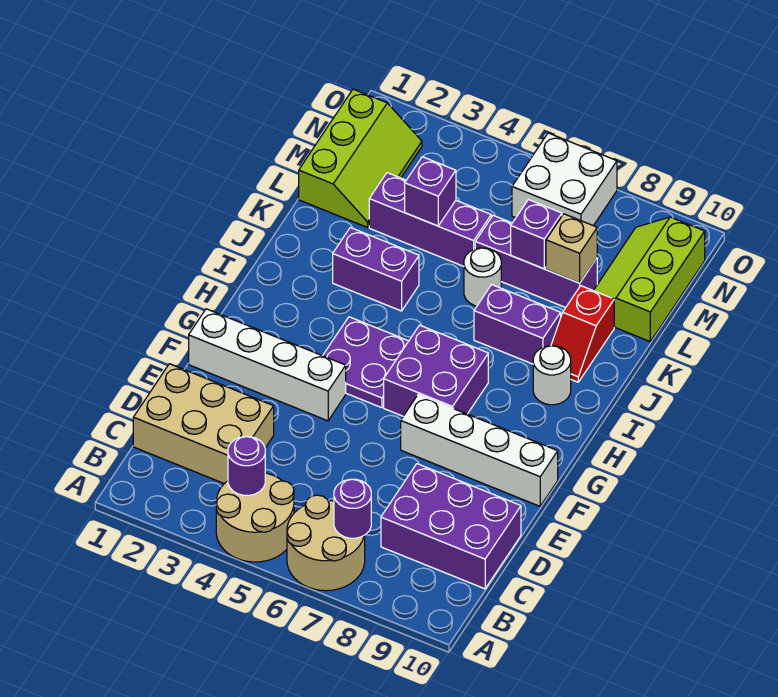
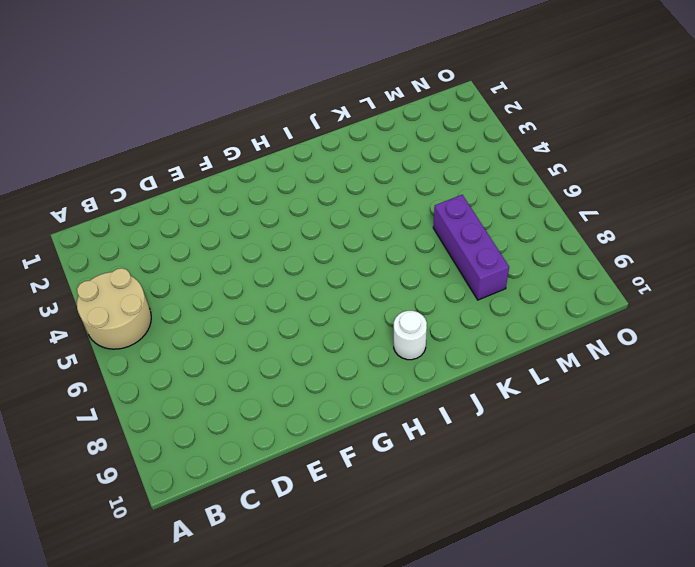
none -> tan 2x2 round brick [287,495,365,591]
none -> tan 2x3 brick [133,364,274,484]
none -> purple 2x3 brick [381,464,521,589]

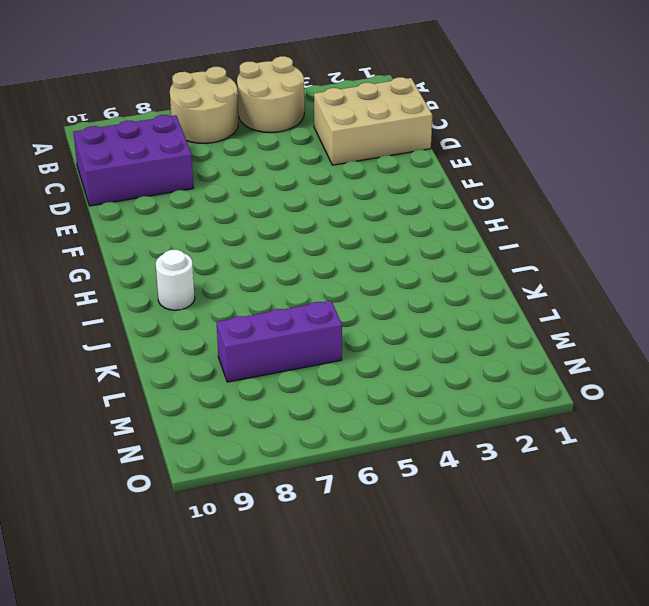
none -> white 1x4 brick [189,309,346,421]
none -> white 1x4 brick [401,394,558,506]
none -> purple 2x2 plate [323,317,409,408]

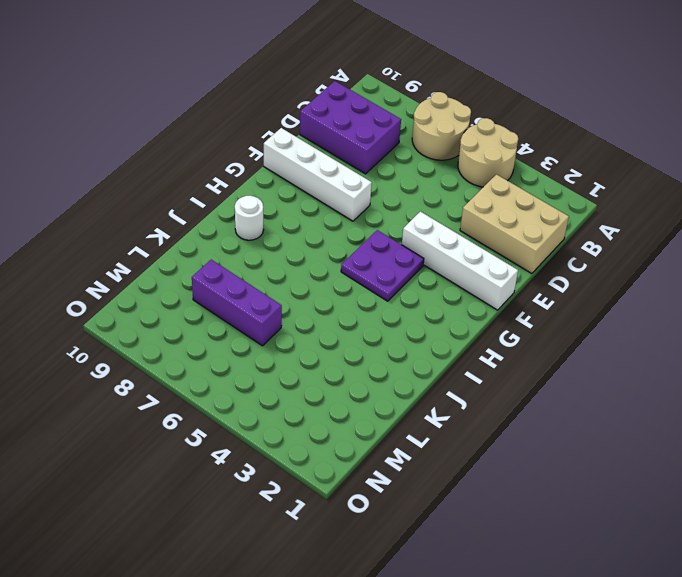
none -> purple 2x2 brick [384,325,488,416]
none -> purple 1x2 brick [333,228,419,311]
none -> purple 1x2 brick [474,285,561,364]

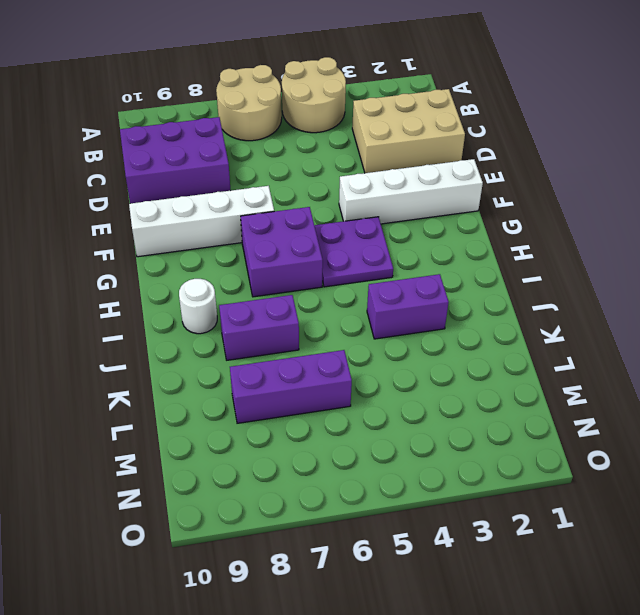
none -> red 1x2 slope [551,286,614,382]
none -> white 1x1 round brick [464,248,501,306]
none -> lime 2x3 slope [299,89,422,228]

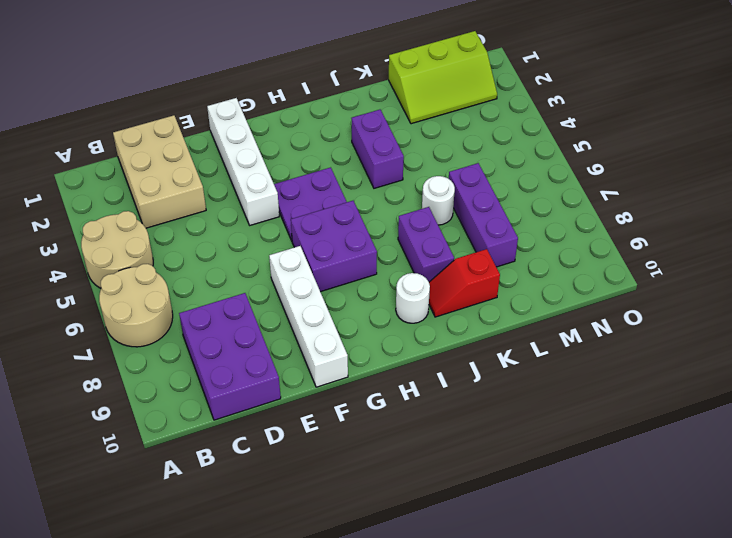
none -> purple 1x3 brick [369,173,491,266]
none -> lime 2x3 slope [593,217,705,341]
none -> white 2x2 brick [512,133,617,226]

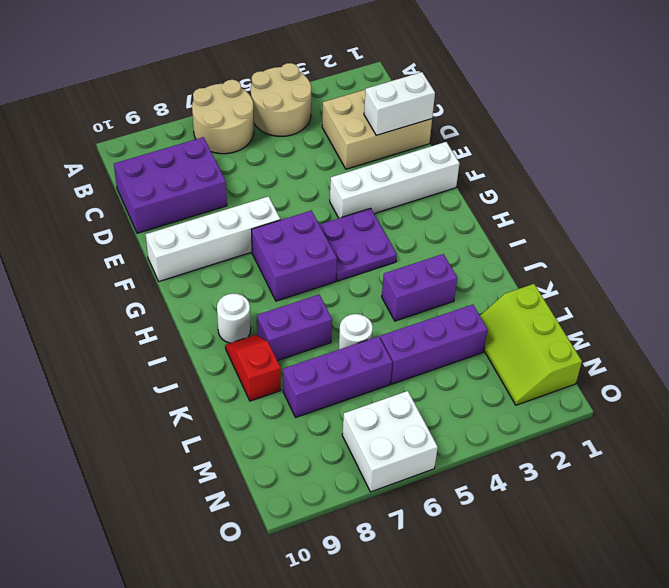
white 1x2 brick [364,72,435,135] -> none
none -> lime 2x3 slope [593,217,705,341]
none -> purple 1x1 round brick [228,437,265,495]
none -> purple 1x1 round brick [334,479,371,538]

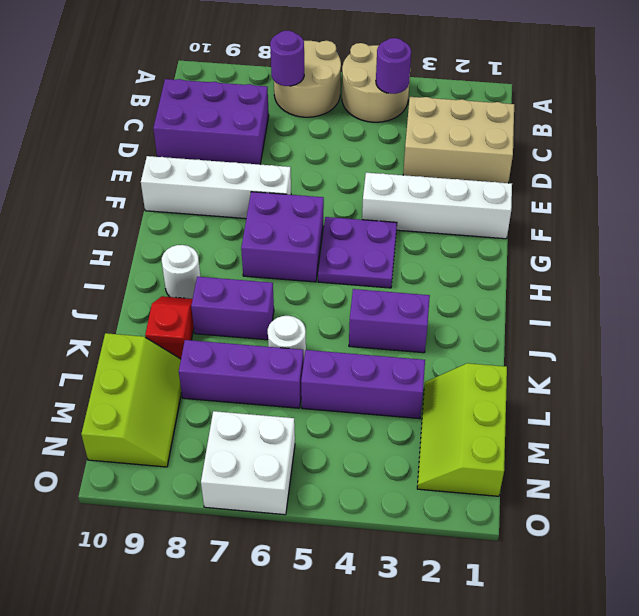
none -> purple 1x1 brick [405,157,456,226]
none -> purple 1x1 brick [511,200,562,269]
none -> tan 1x1 brick [546,214,597,283]

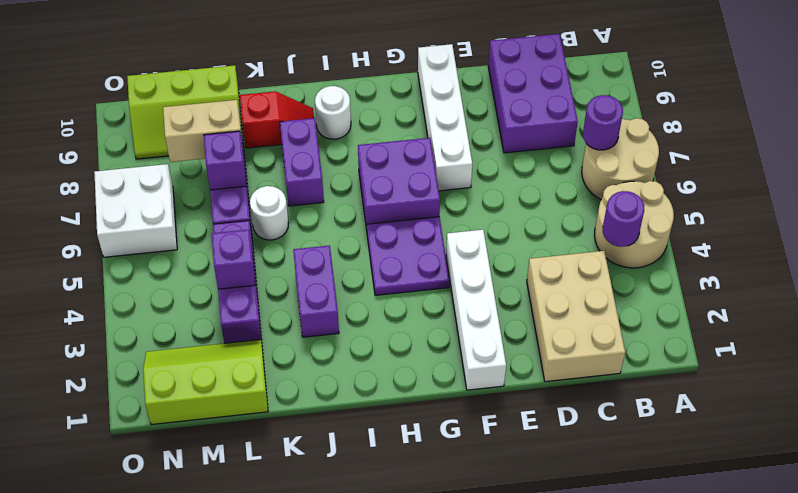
tan 1x2 brick [163,100,243,162] -> tan 1x1 brick [546,214,597,283]

